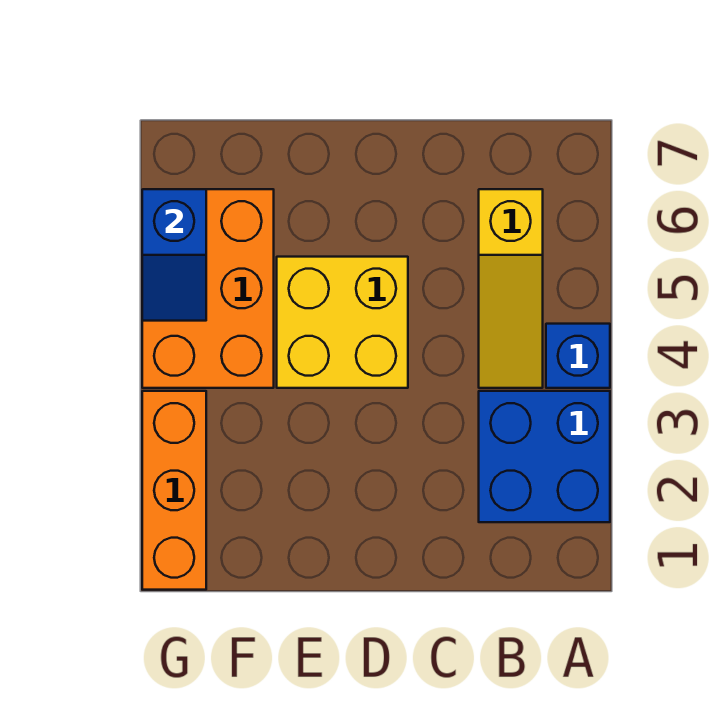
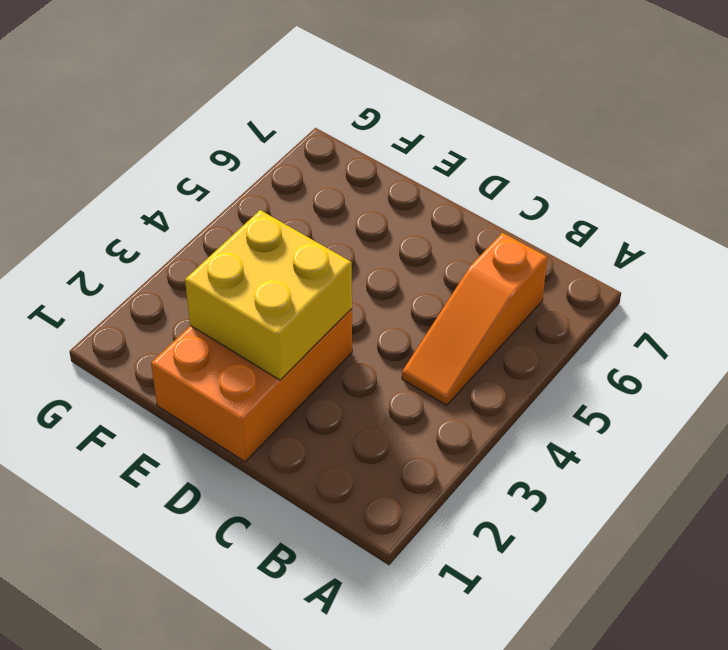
orange 1x3 slope [402,233,547,405] -> yellow 1x3 slope [479,189,543,388]
orange 2x3 brick [151,309,352,462] -> orange 2x3 brick moved to [142,189,274,388]
yellow 2x2 brick [185,210,352,380] -> yellow 2x2 brick moved to [277,257,408,388]
none -> blue 2x2 brick [479,391,610,522]
none -> blue 1x1 brick [546,324,610,388]

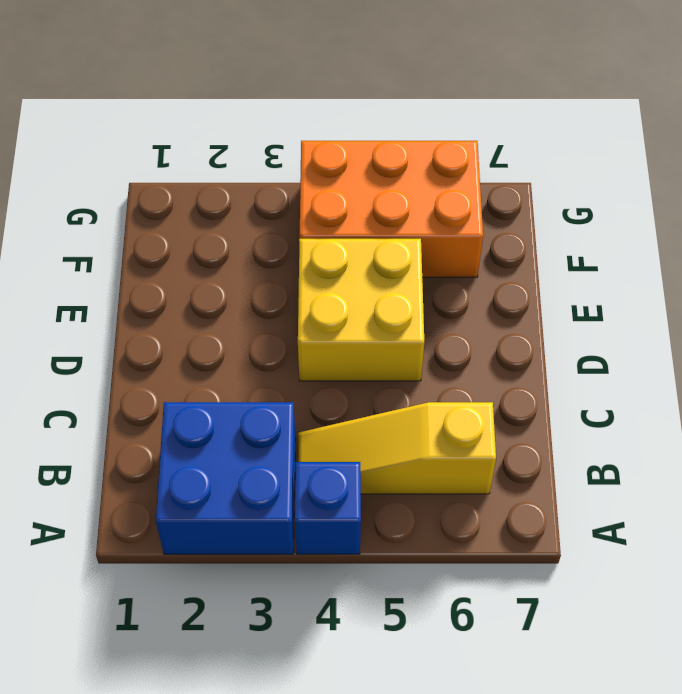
none -> orange 1x3 brick [142,391,206,590]
none -> blue 1x2 slope [142,189,206,321]

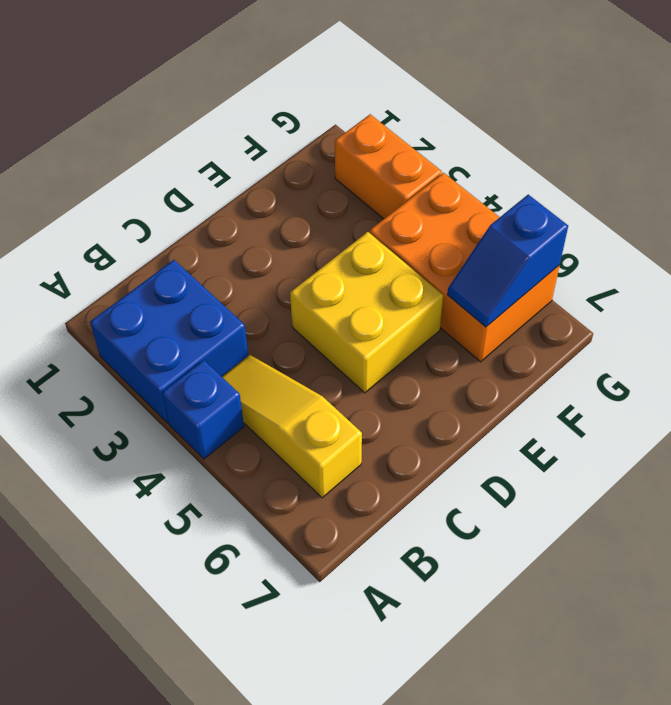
blue 1x2 slope [447,195,568,327] -> blue 1x2 slope turned to [142,189,206,321]
orange 1x2 brick [335,114,442,219] -> orange 1x3 brick [142,391,206,590]

